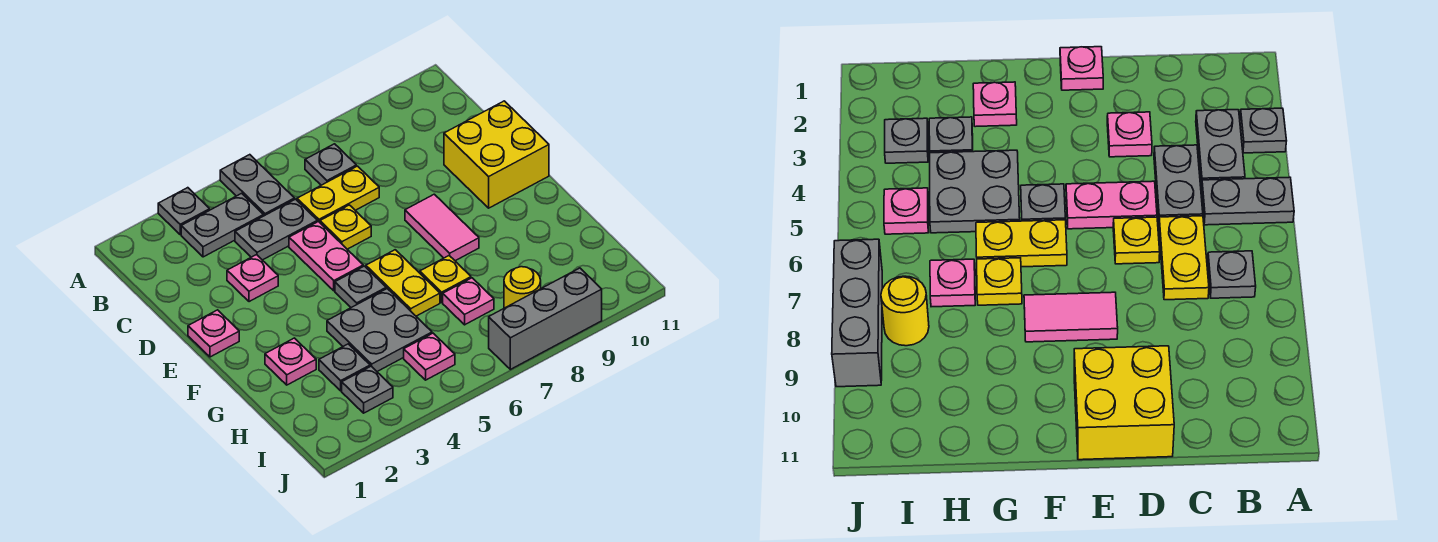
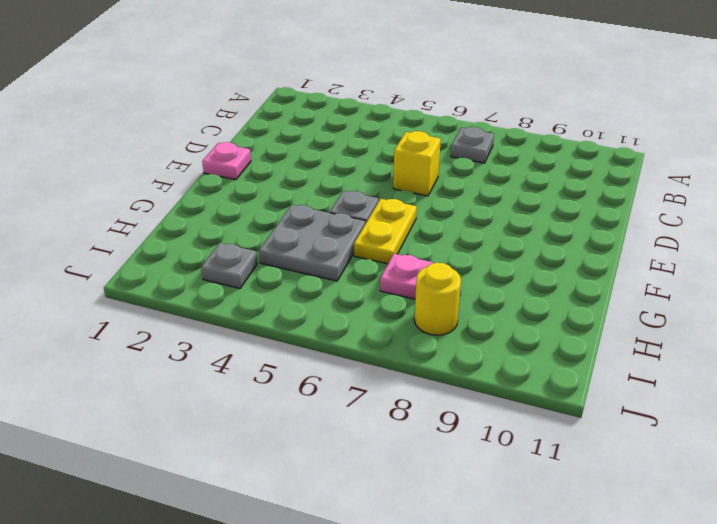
yellow 1x1 brick [393,131,441,196] -> yellow 1x1 plate [320,205,371,249]
none -> grey 1x1 plate [158,188,210,234]
none -> grey 1x2 plate [220,155,295,216]
none -> grey 1x2 plate [181,193,264,257]

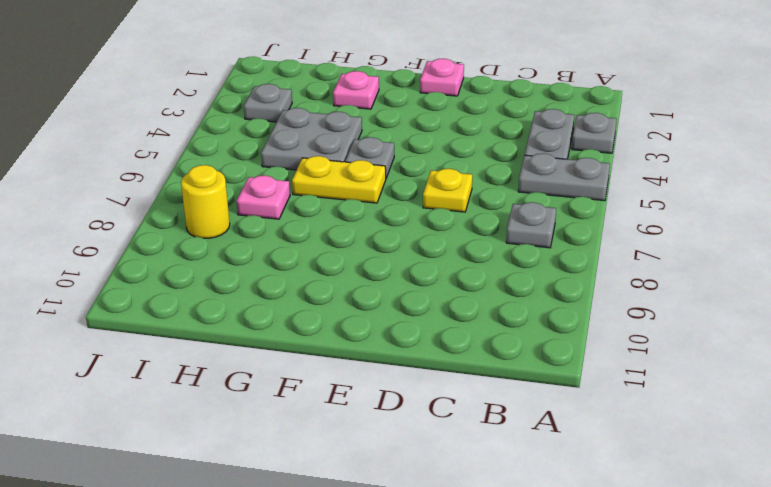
none -> grey 1x2 plate [235,199,317,260]
none -> yellow 1x2 plate [297,166,379,222]
none -> pink 1x1 plate [227,255,278,302]

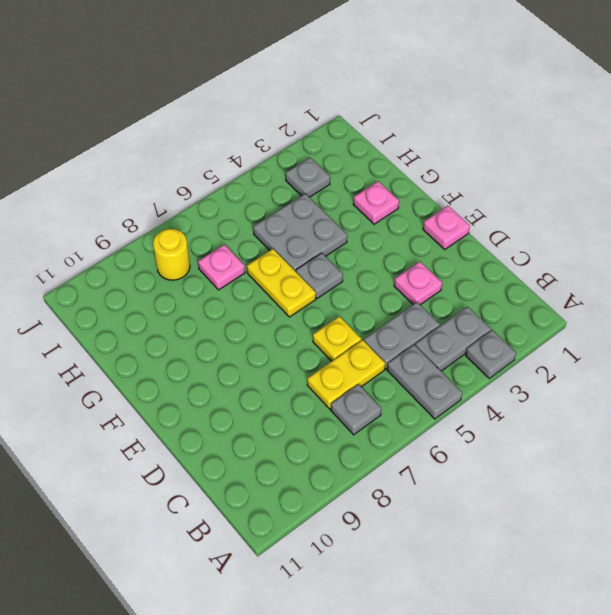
none -> pink 1x2 plate [289,222,363,291]
none -> yellow 2x2 brick [444,101,549,208]
none -> pink 1x2 tile [405,194,479,261]

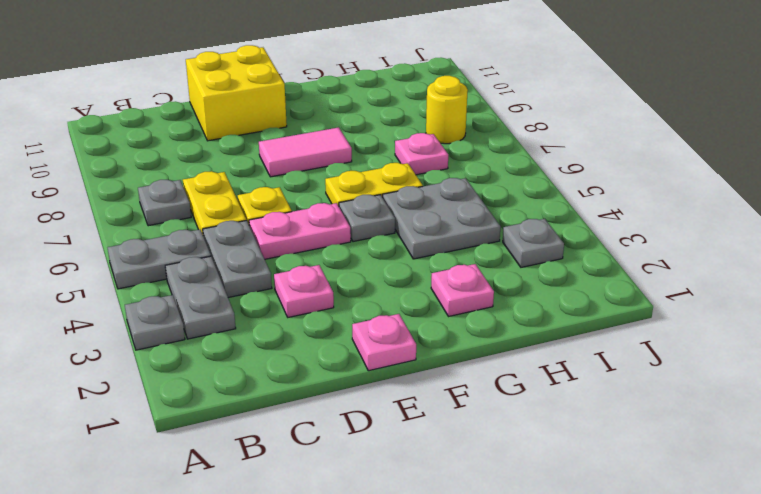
none -> yellow 1x1 plate [420,256,471,302]
none -> grey 1x1 plate [319,344,370,391]
none -> pink 1x1 plate [404,333,455,380]

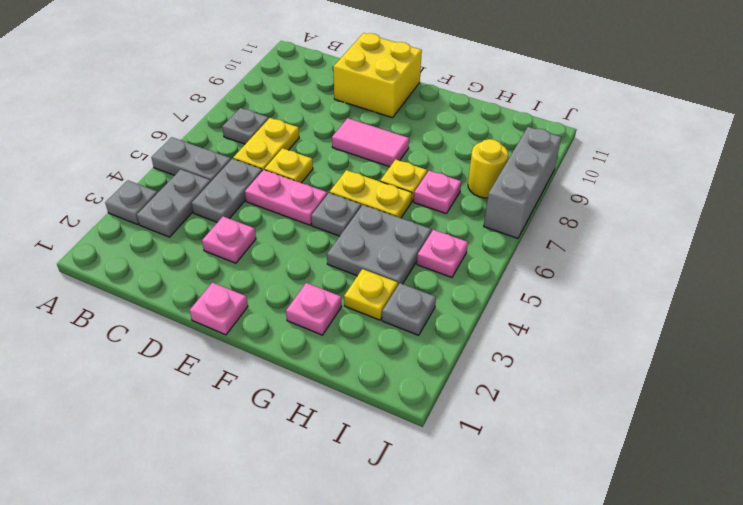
yellow 1x1 plate [344,269,398,320] -> grey 1x1 plate [319,344,370,391]

